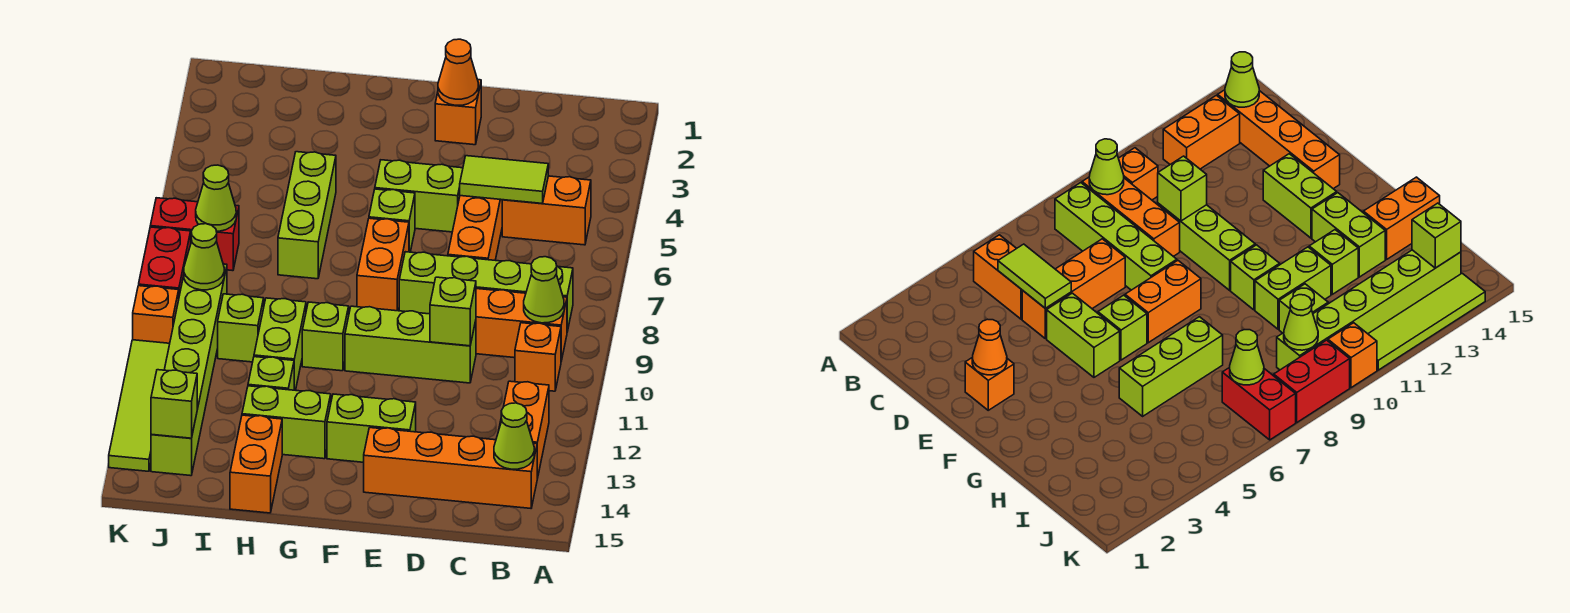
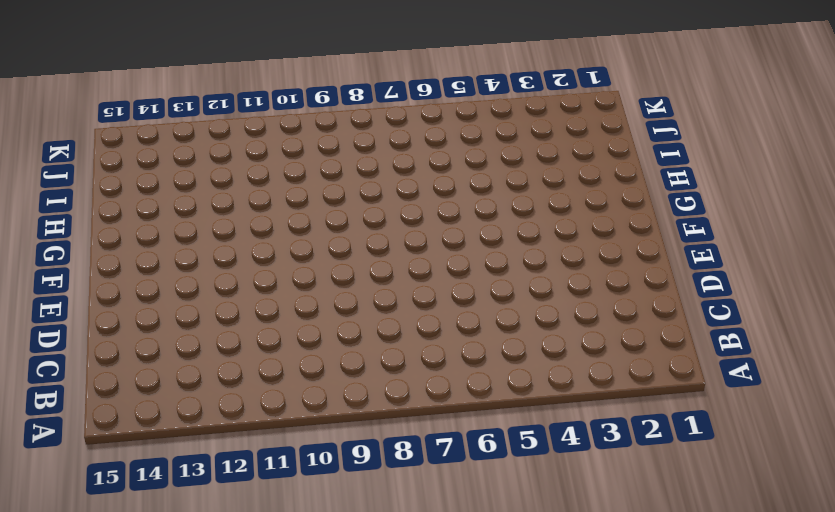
none -> orange 1x2 brick [502,176,591,245]
none -> lime 1x4 brick [399,252,573,332]
none -> orange 1x3 brick [476,289,567,361]
none -> orange 1x1 brick [515,323,561,391]

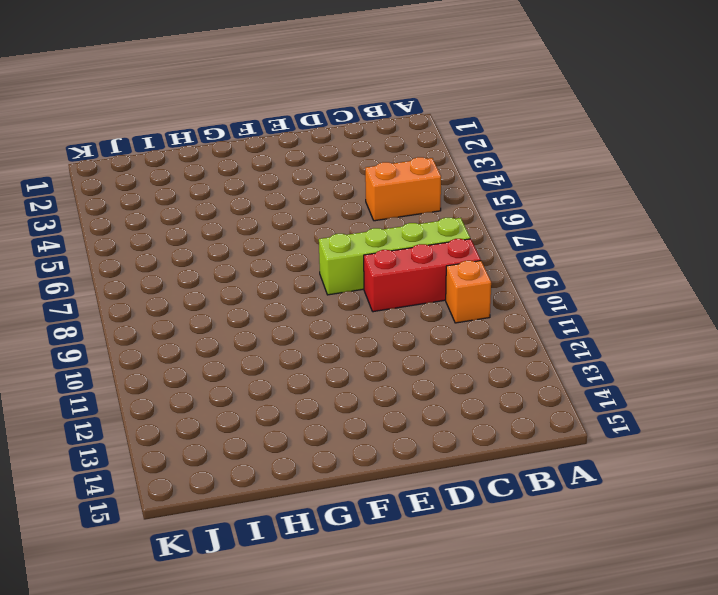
red 1x3 brick [364,239,481,312] -> orange 1x3 brick [476,289,567,361]
none -> orange 1x2 brick [499,381,549,479]
none -> orange 1x4 brick [364,428,537,508]
none -> orange 1x3 brick [448,196,502,260]
none -> lime 1x3 brick [345,306,476,383]

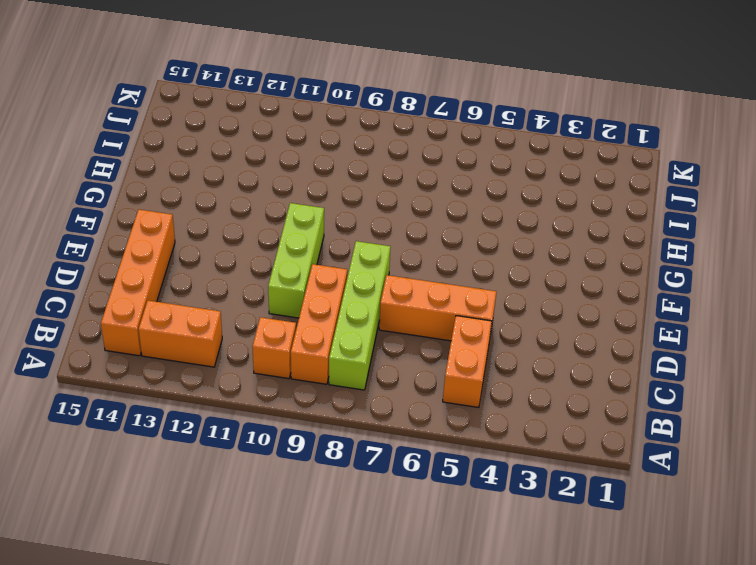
none -> orange 1x1 brick [435,80,481,145]
none -> lime 1x2 brick [375,160,463,232]
none -> lime 1x2 brick [327,394,416,462]
none -> lime 1x1 brick [369,189,415,252]

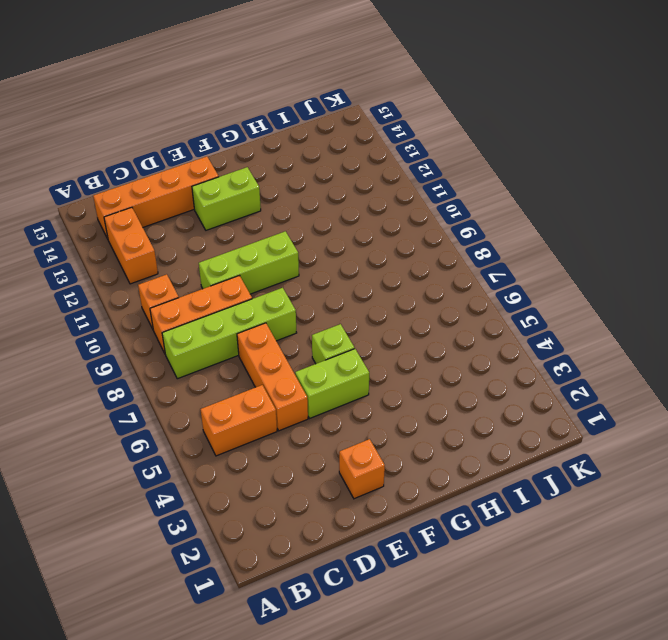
none -> orange 1x2 brick [357,218,409,311]
none -> lime 1x1 brick [302,302,349,371]
none -> lime 1x2 brick [242,386,331,459]
none -> lime 1x3 brick [278,152,336,279]

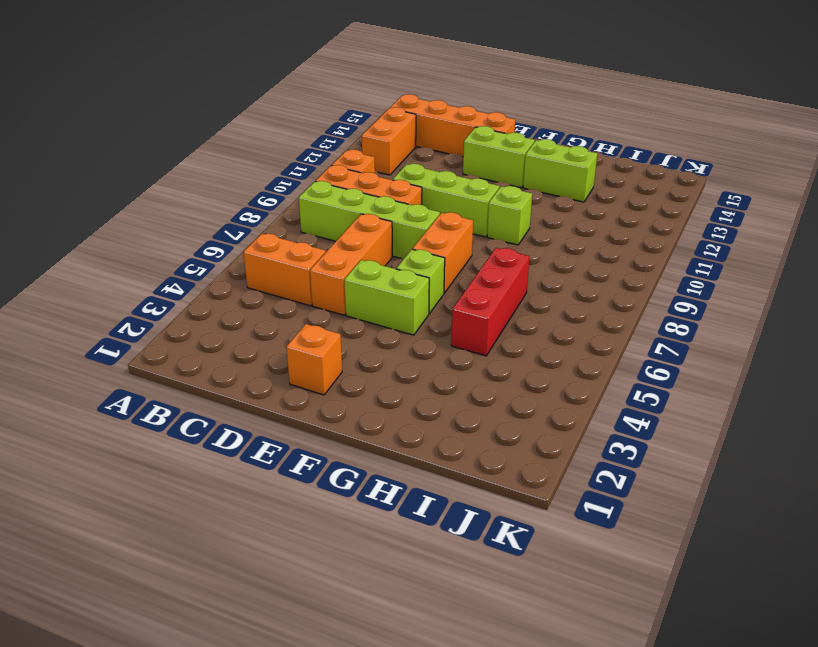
red 1x3 brick [451,248,530,356] -> lime 1x3 brick [278,152,336,279]
none -> lime 1x2 brick [254,298,306,390]
none -> lime 1x1 brick [248,357,294,390]
none -> orange 1x2 brick [230,415,282,513]
none -> lime 1x1 brick [218,294,264,362]

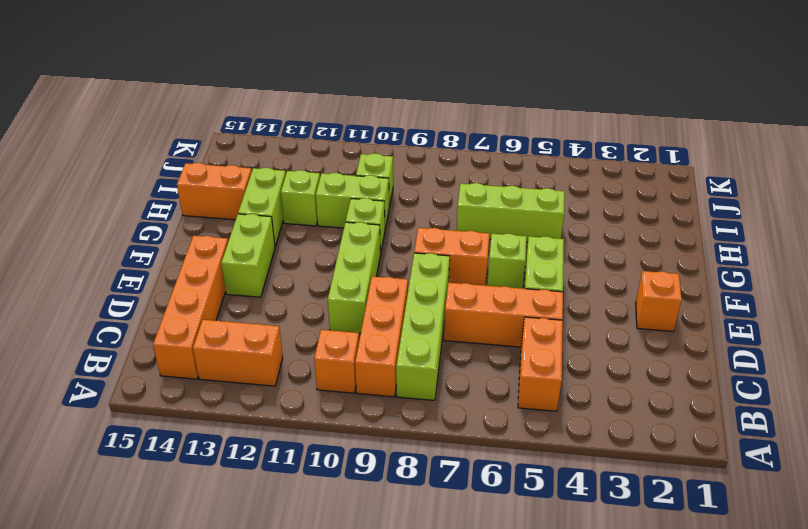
none -> red 1x2 brick [150,198,239,271]
none -> lime 1x6 brick [151,264,227,476]
none -> red 1x2 brick [139,227,191,296]
none -> orange 1x1 brick [133,286,179,343]

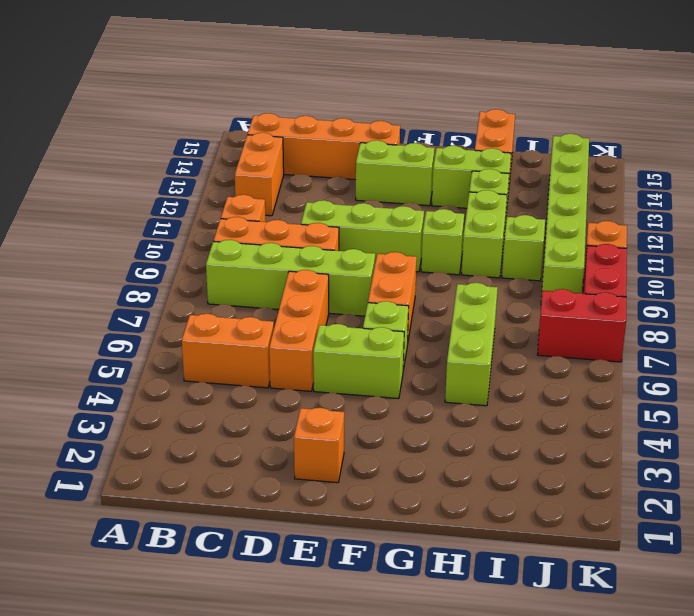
none -> lime 1x4 tile [109,340,170,471]
none -> lime 1x1 cone [524,257,564,323]
none -> lime 1x1 cone [494,403,534,469]
none -> lime 1x2 tile [460,156,548,203]

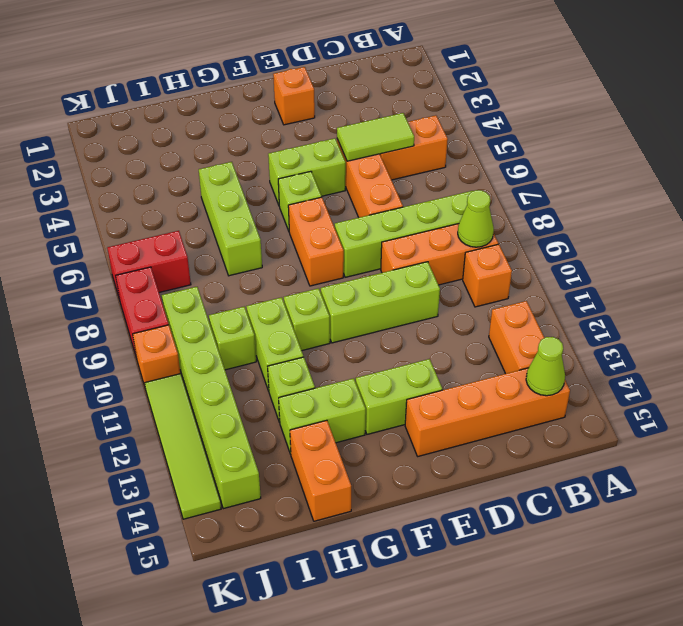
none -> lime 1x1 brick [430,277,476,346]
none -> orange 1x1 cone [438,39,479,105]
none -> lime 1x1 cone [196,165,236,231]
none -> lime 1x1 cone [184,224,224,290]

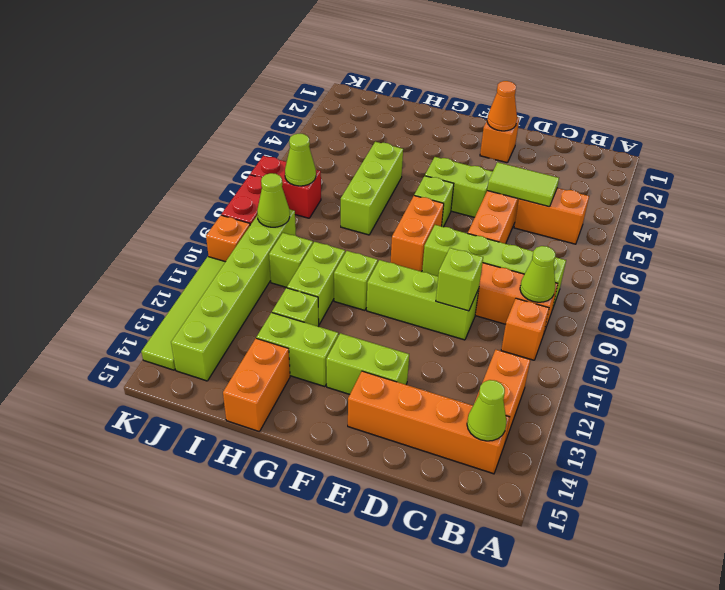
none -> lime 1x1 brick [151,370,197,438]

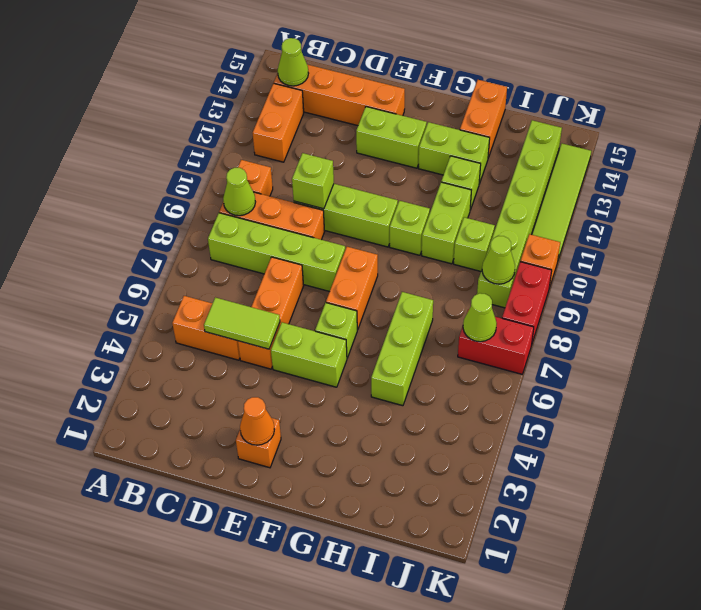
none -> lime 1x1 brick [151,370,197,438]

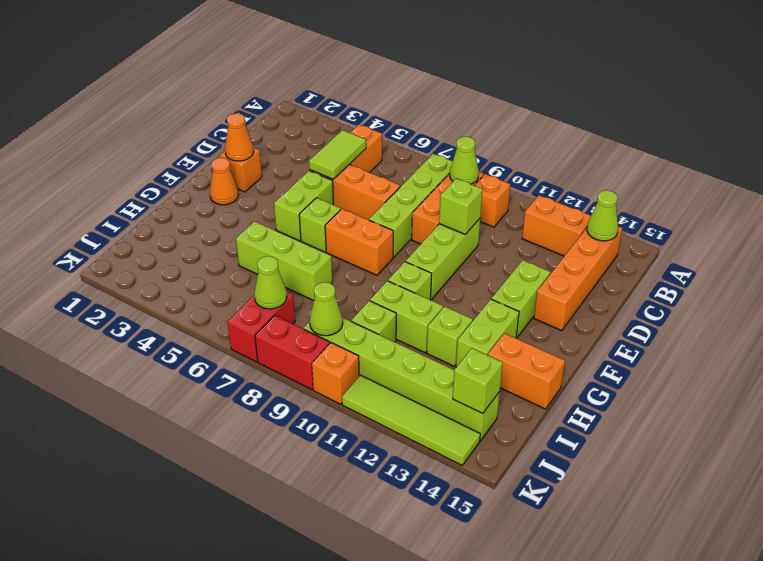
orange 1x1 cone [210,158,238,205] -> none

